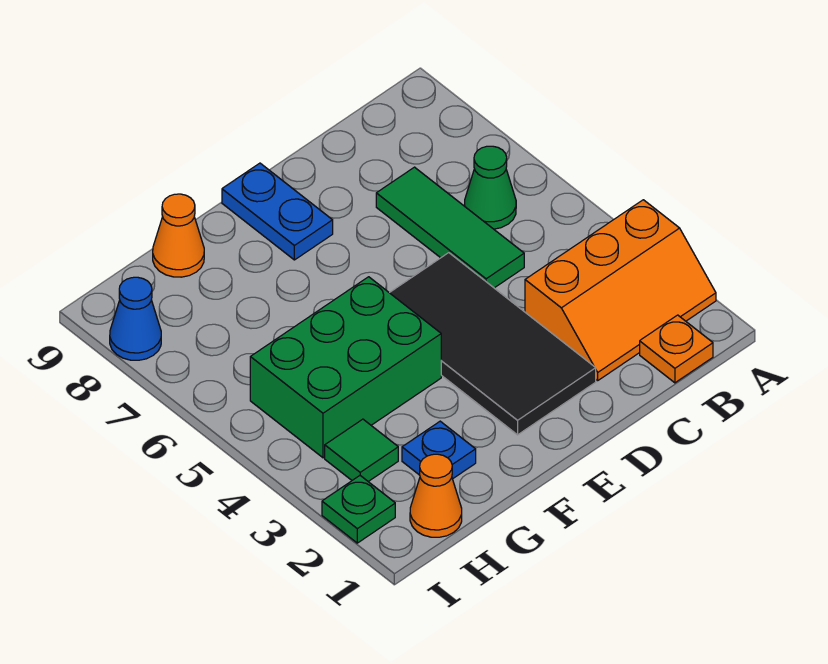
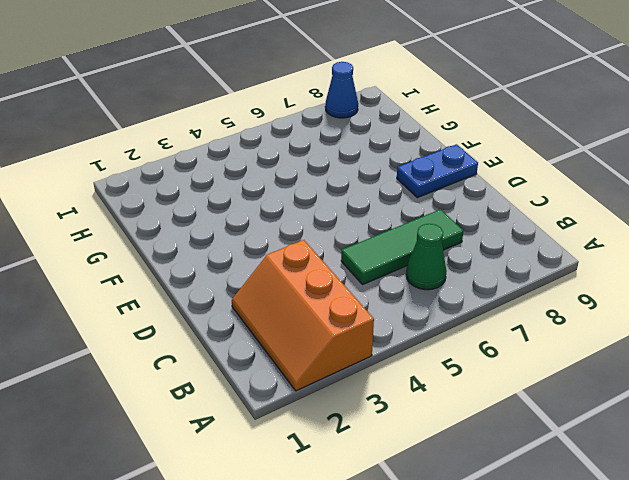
none -> orange 1x1 plate [640,315,713,383]
none -> black 2x4 tile [390,253,596,435]
none -> green 2x3 brick [250,277,441,458]

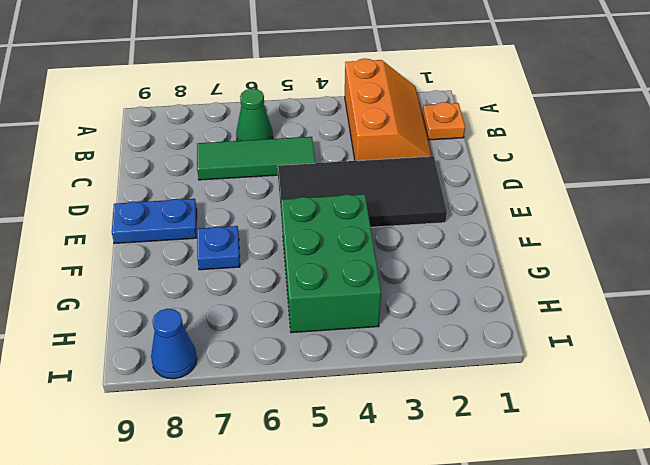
blue 1x1 plate [197,226,240,270] -> blue 1x1 plate moved to [402,421,476,479]
none -> orange 1x1 cone [153,194,204,277]
none -> orange 1x1 cone [410,454,462,537]
none -> green 1x1 tile [325,419,398,482]

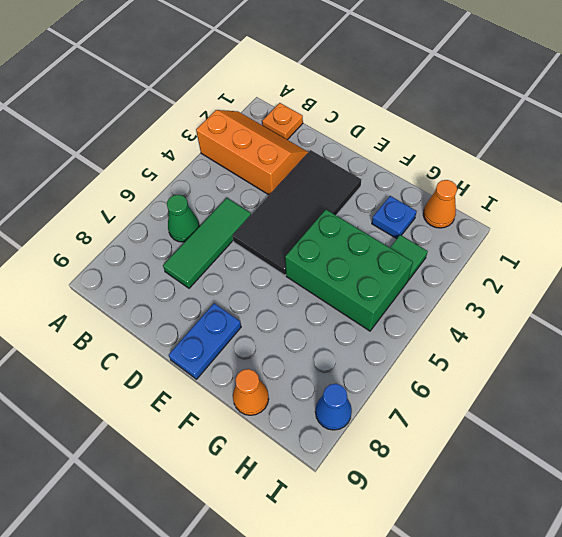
none -> green 1x1 plate [322,476,395,543]

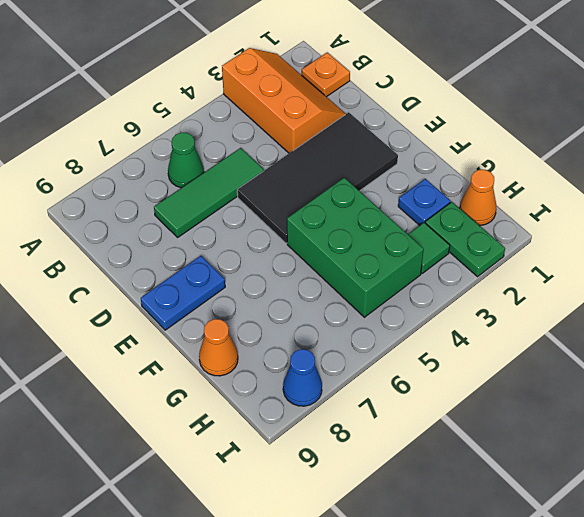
green 1x2 plate [425,202,505,277] -> green 1x1 plate [322,476,395,543]

